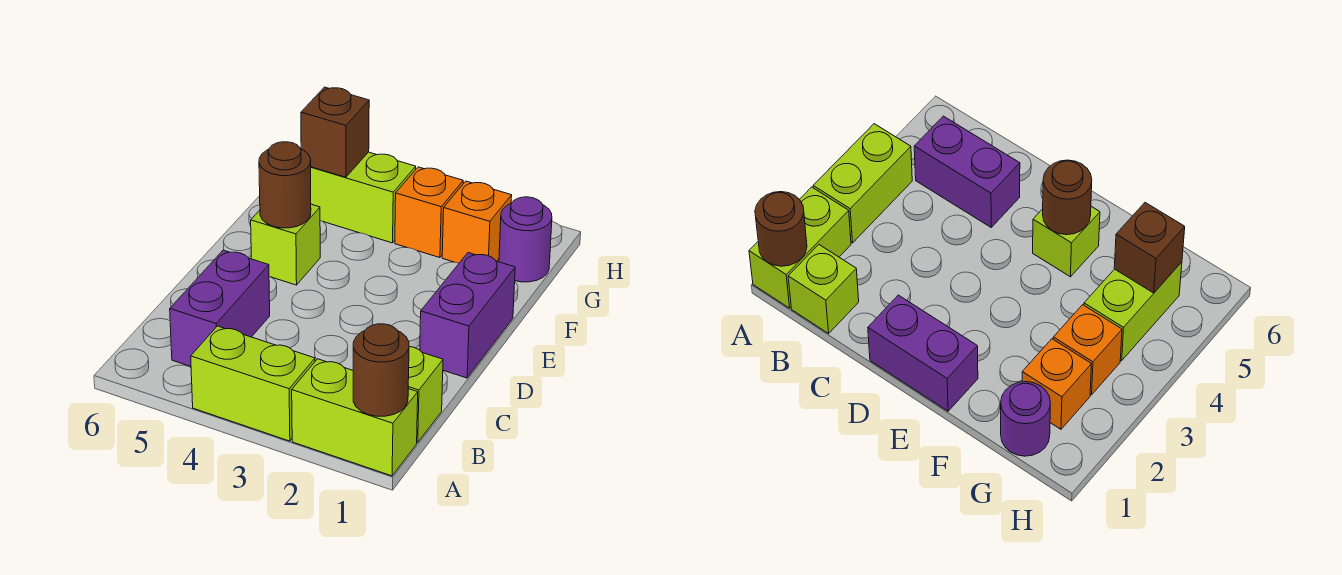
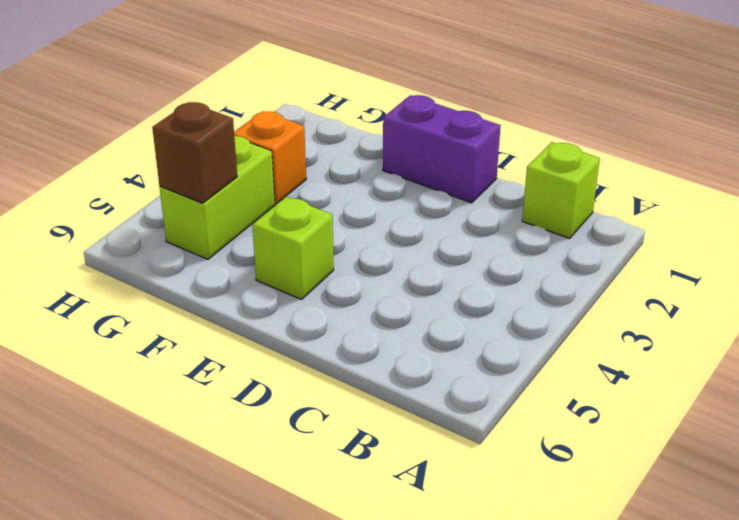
none -> lime 1x2 brick [292,359,418,476]
none -> lime 1x2 brick [191,326,315,441]
none -> purple 1x2 brick [170,250,270,366]

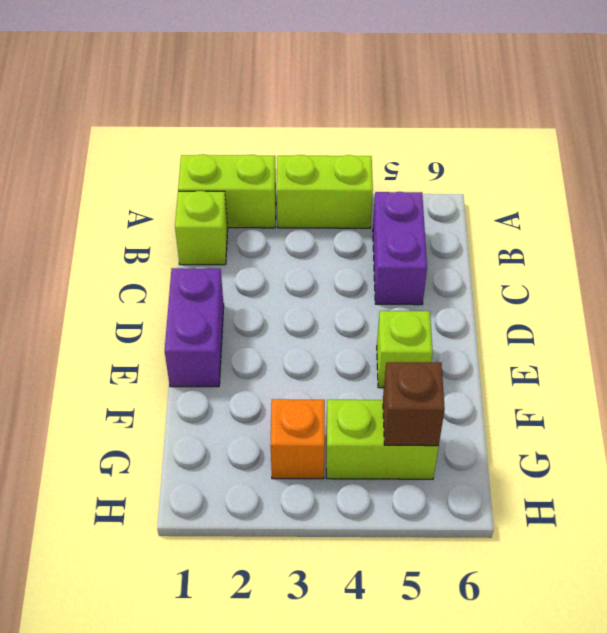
none -> purple 1x1 round brick [499,197,552,282]
none -> orange 1x1 brick [442,181,512,263]
none -> brown 1x1 round brick [353,324,409,416]

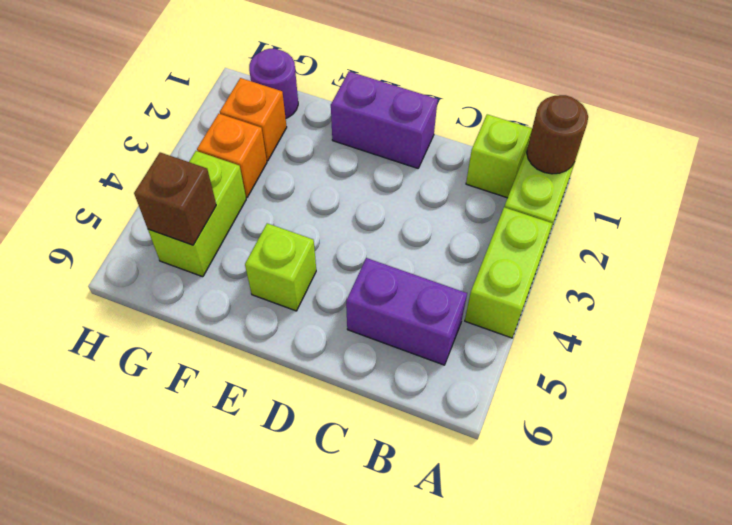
none -> brown 1x1 round brick [259,142,311,228]

